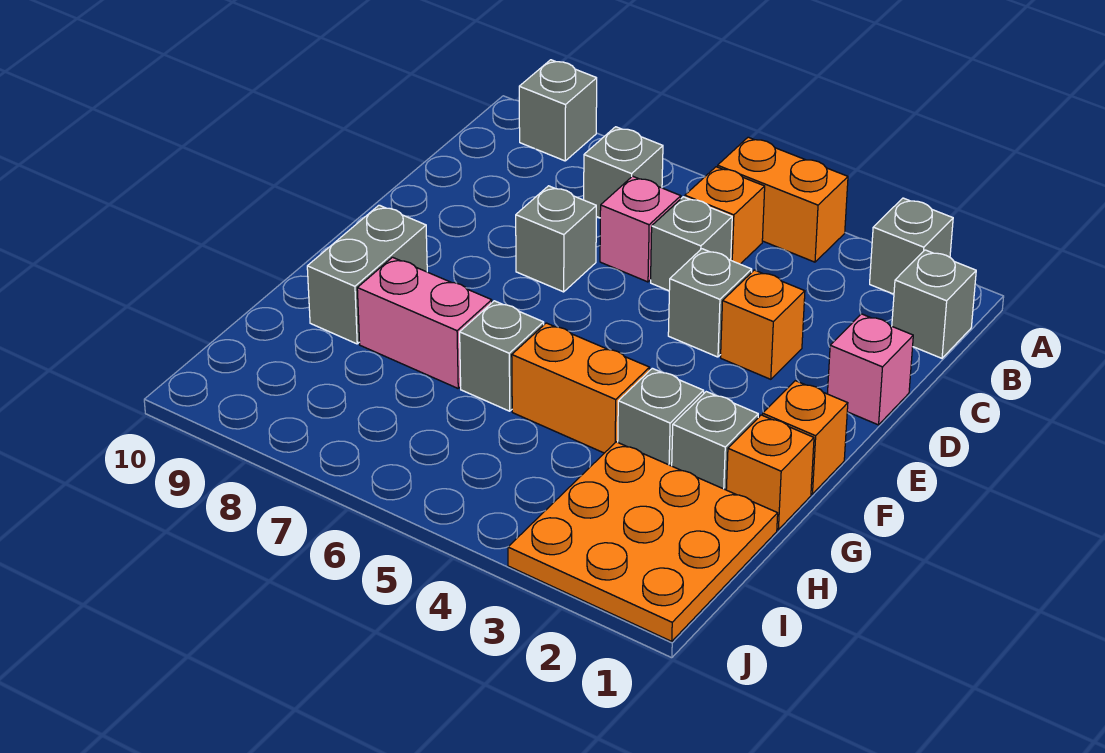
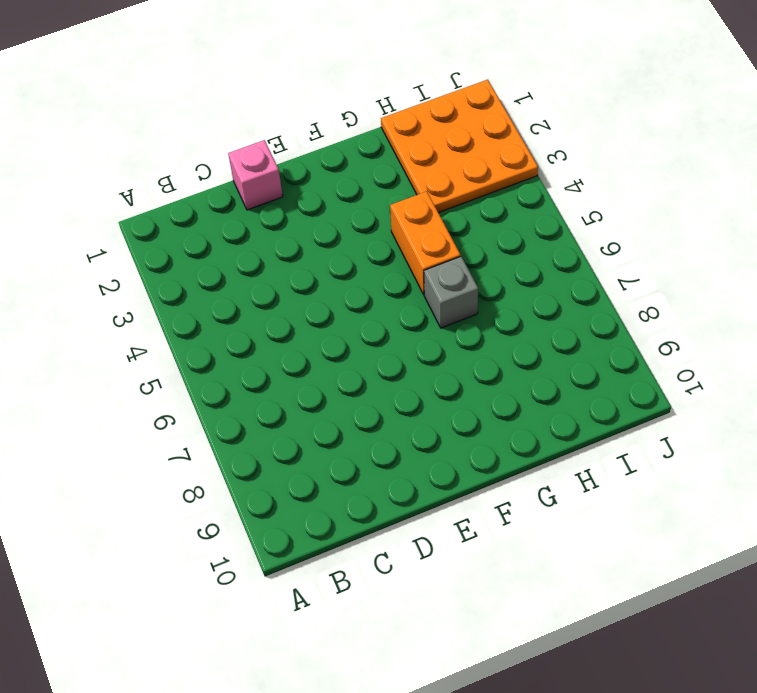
none -> grey 1x1 brick [870,198,953,294]
none -> orange 1x2 brick [717,137,848,262]
none -> grey 1x1 brick [519,60,597,161]

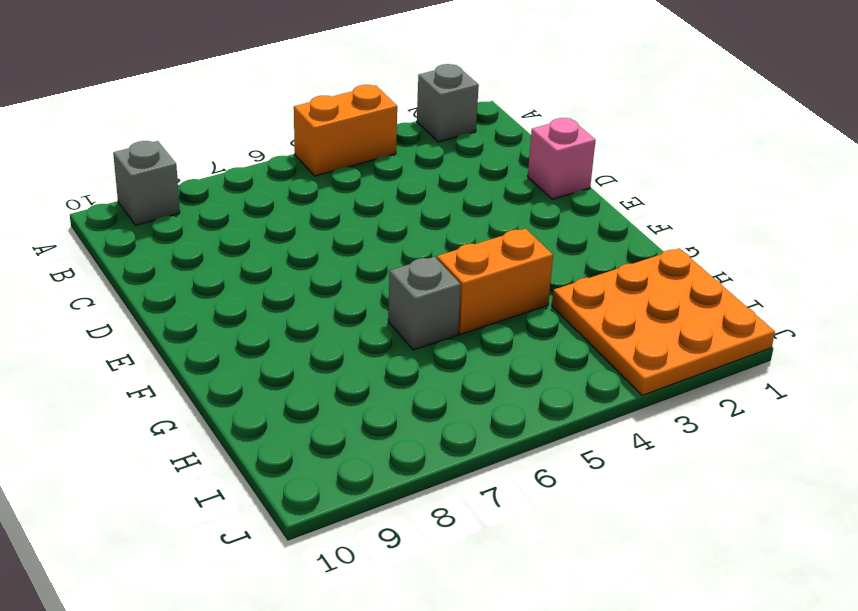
none -> grey 1x1 brick [892,250,976,358]
none -> orange 1x1 brick [685,167,765,264]
none -> grey 1x1 brick [584,127,663,218]

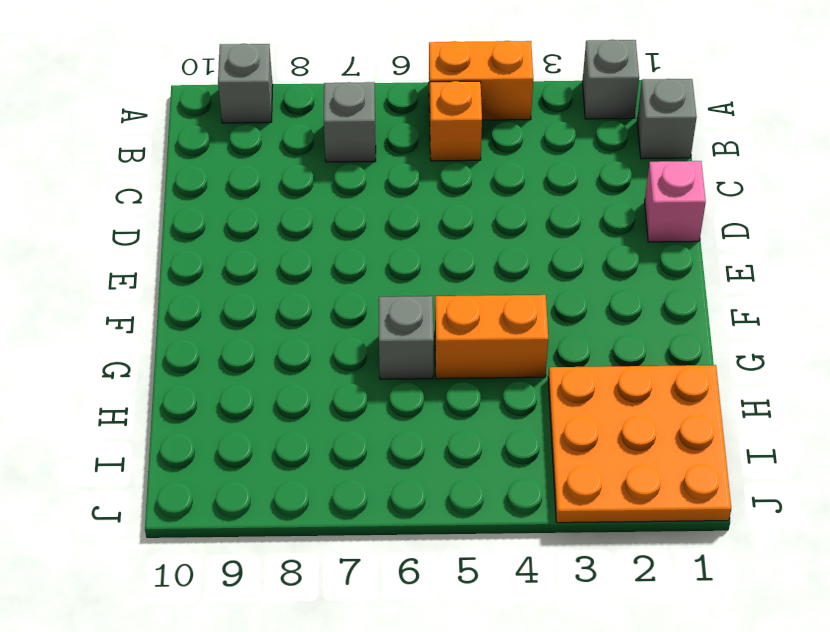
none -> grey 1x1 brick [651,197,732,291]
none -> pink 1x1 brick [600,176,681,282]
none -> orange 1x1 brick [721,270,805,379]

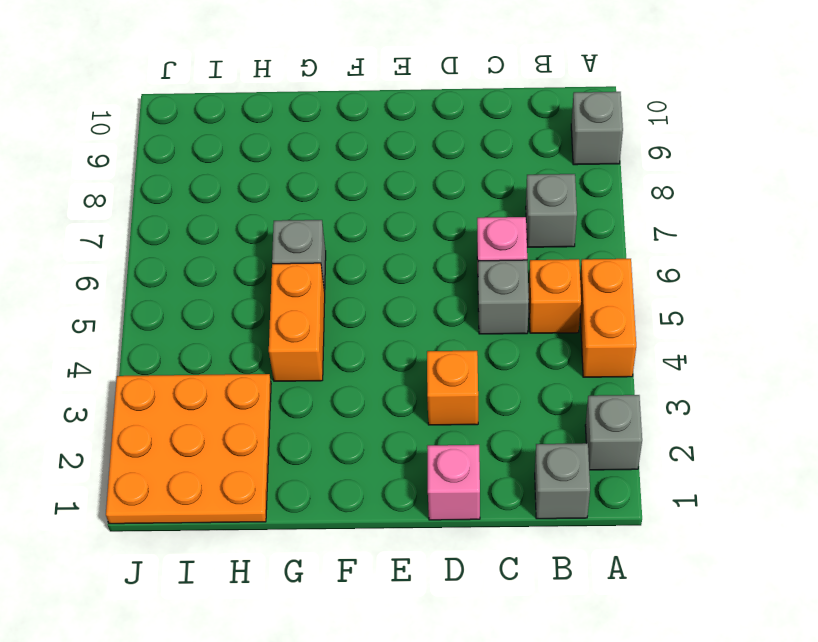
none -> grey 1x1 brick [668,249,752,357]
none -> grey 1x1 brick [516,186,596,292]
none -> orange 1x1 brick [763,381,848,494]

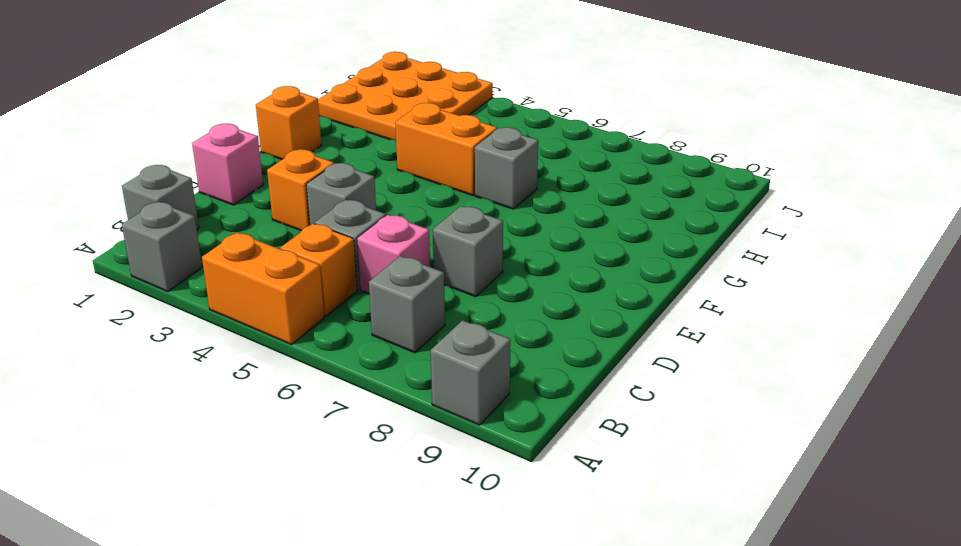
none -> grey 1x2 brick [307,205,427,344]
none -> orange 1x1 brick [726,415,814,530]
none -> grey 1x1 brick [672,392,758,490]

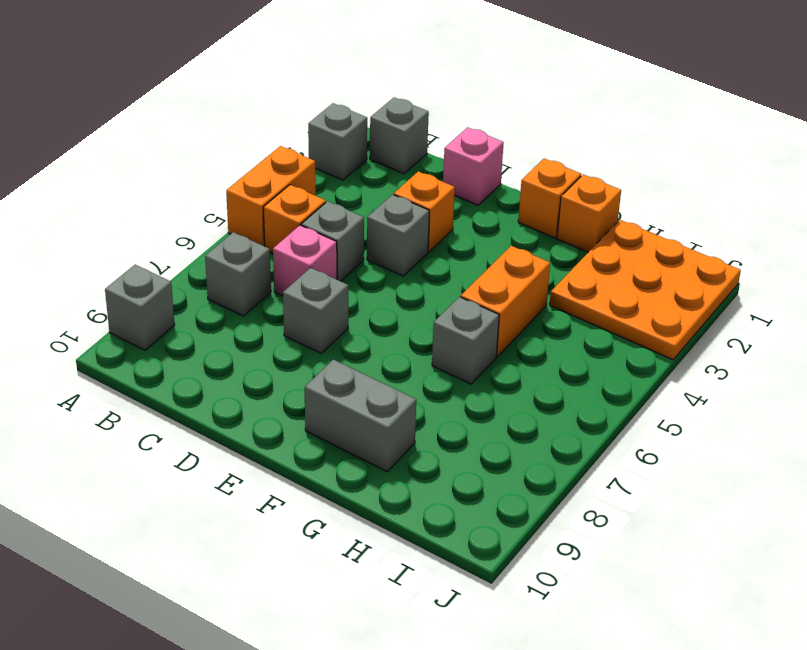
none -> grey 1x1 brick [672,392,758,490]
none -> grey 1x1 brick [618,368,704,466]
none -> pink 1x2 brick [357,257,492,388]

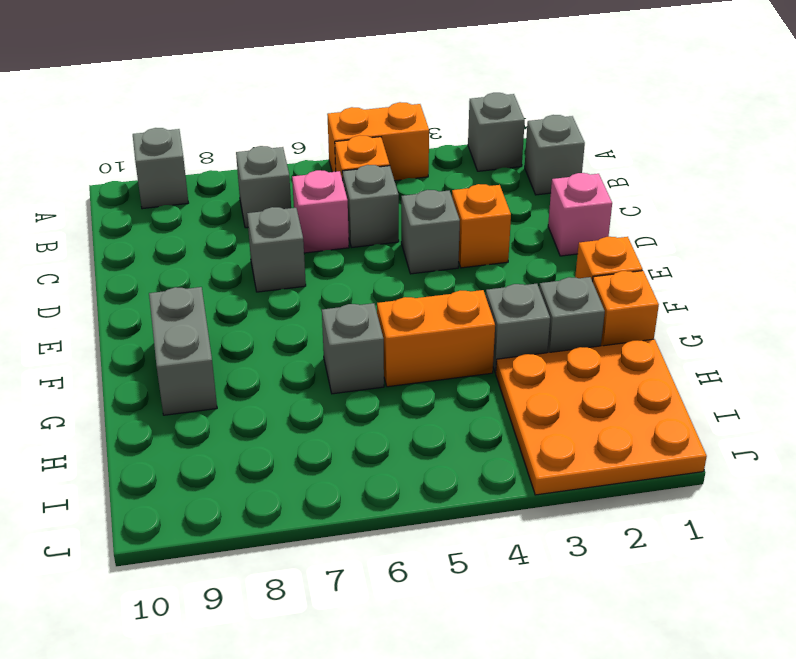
none -> pink 1x2 brick [357,257,492,388]

